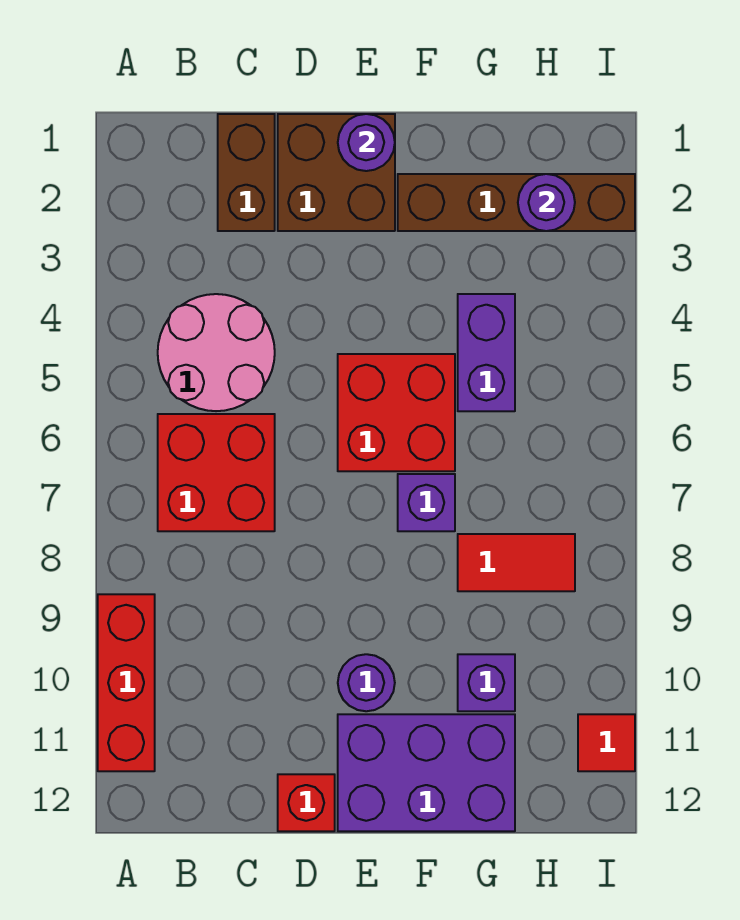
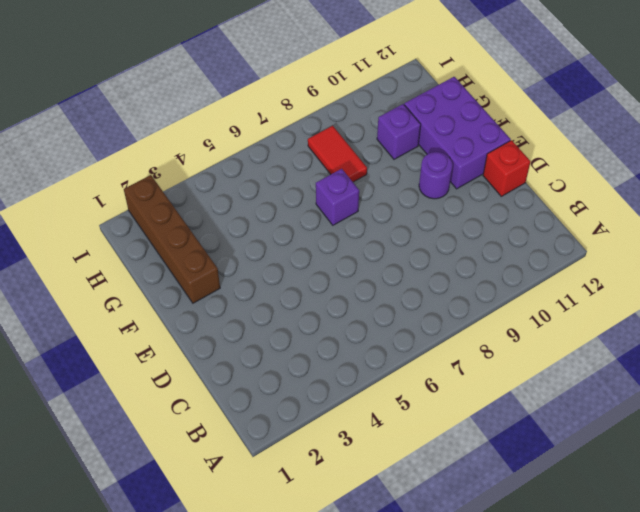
none -> red 1x3 brick [98,594,155,771]
none -> pink 2x2 round brick [158,294,275,411]
none -> red 2x2 brick [158,414,275,531]

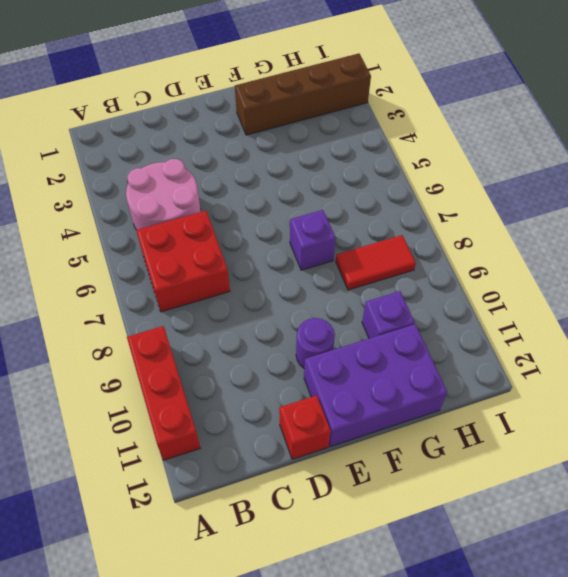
none -> brown 1x2 brick [218,114,275,231]
none -> brown 2x2 brick [278,114,395,231]
none -> red 2x2 brick [338,354,455,471]

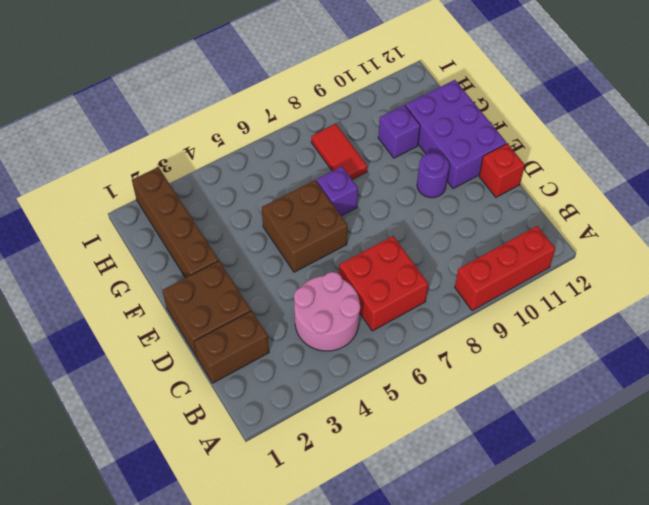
brown 2x2 brick [262,180,348,272] -> red 2x2 brick [338,354,455,471]
none -> purple 1x2 brick [458,294,515,411]
none -> red 1x1 tile [578,714,635,771]
none -> purple 1x1 round brick [338,114,395,171]

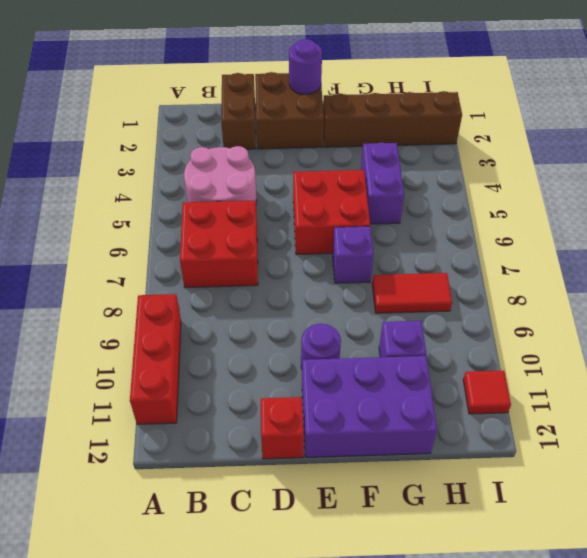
none -> purple 1x1 round brick [518,174,575,231]

